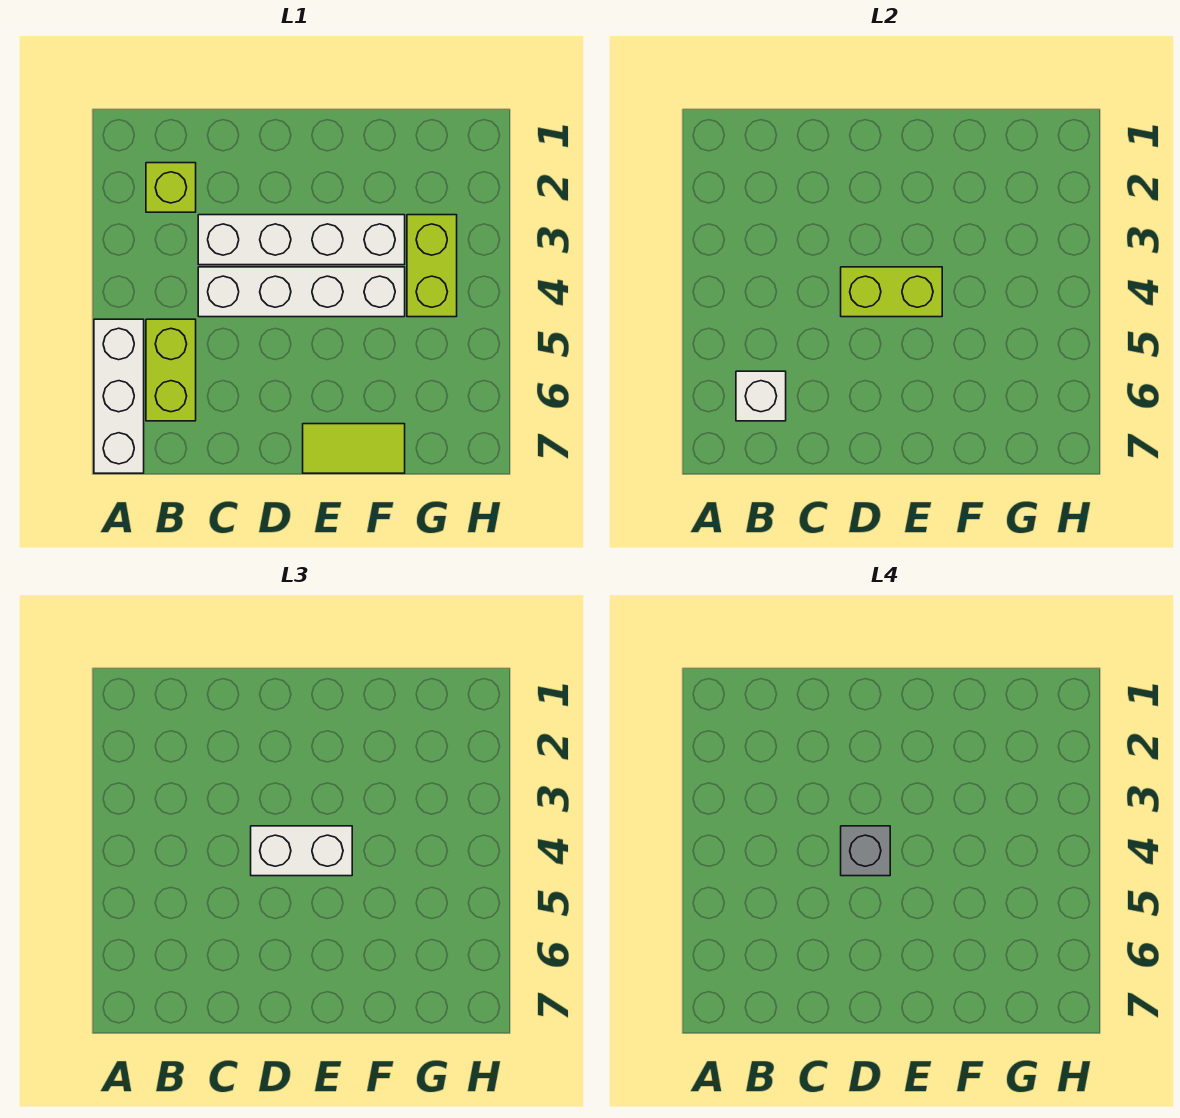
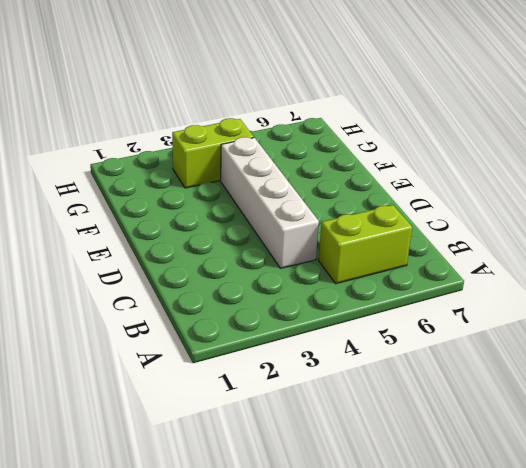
none -> white 1x3 brick [94,319,144,473]
none -> lime 1x1 brick [146,163,196,212]

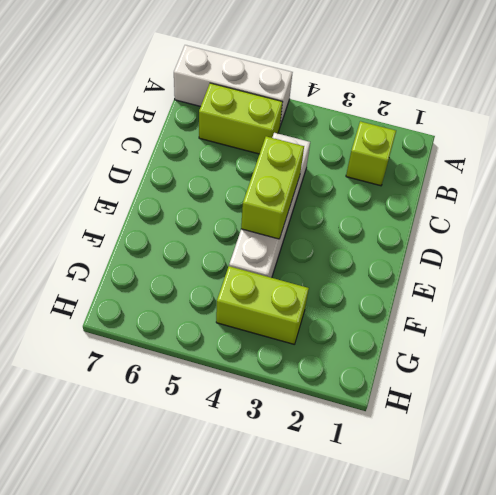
none -> white 1x4 brick [198,215,405,265]
none -> lime 1x2 tile [303,424,405,473]

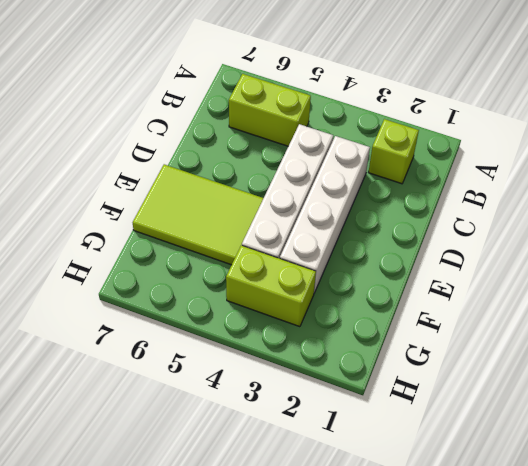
lime 2x3 tile [133,164,263,265] -> lime 1x2 tile [303,424,405,473]
none -> white 1x3 brick [94,319,144,473]
none -> white 1x1 brick [736,371,786,421]

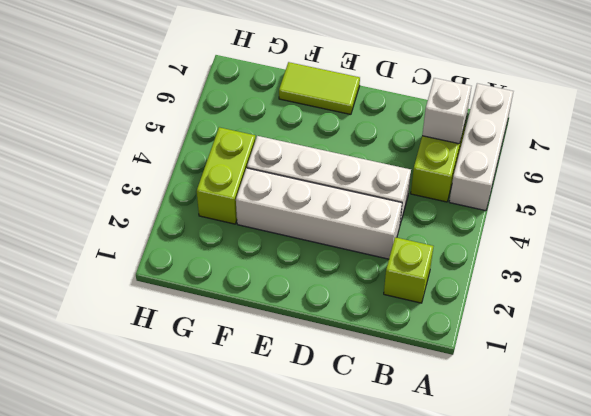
none -> lime 1x2 brick [841,267,942,317]
none -> white 1x2 brick [251,826,352,876]

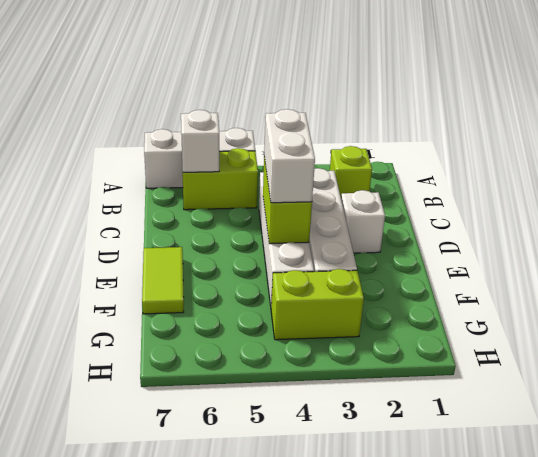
white 1x1 brick [341,190,385,253] -> none
none -> grey 1x1 brick [841,826,890,876]

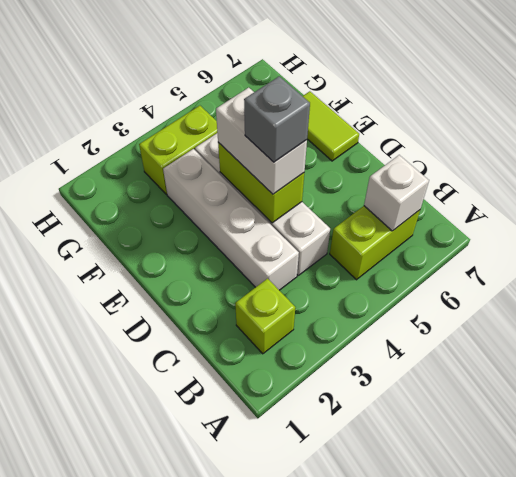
none -> white 1x3 brick [94,319,144,473]

